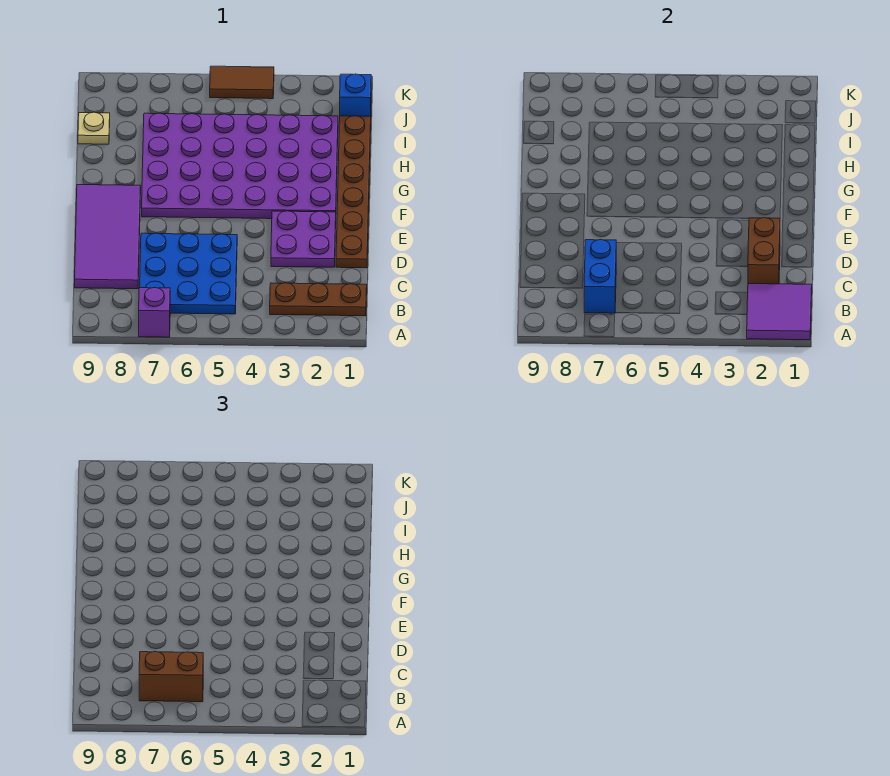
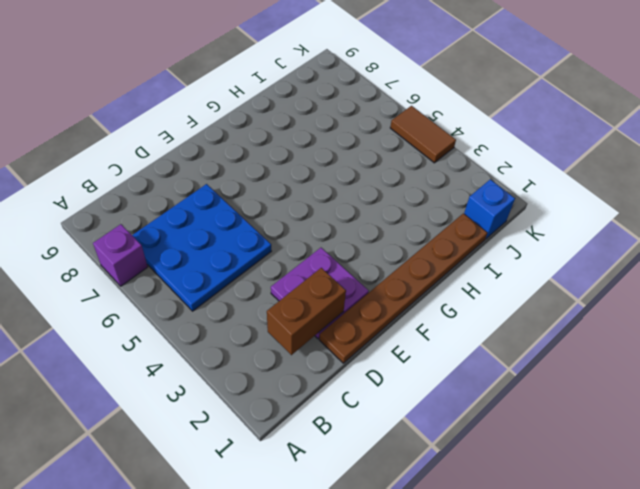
none -> brown 1x3 plate [270,283,367,316]
none -> purple 2x4 tile [75,185,141,289]
none -> purple 4x6 plate [142,113,338,219]

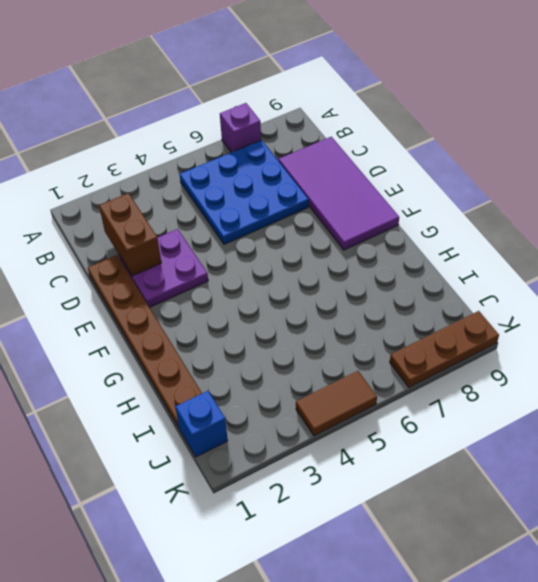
brown 1x3 plate [390,311,499,387] -> brown 1x3 plate moved to [270,283,367,316]
none -> purple 4x6 plate [142,113,338,219]
none -> tan 1x1 plate [78,112,110,144]
none -> purple 2x2 tile [747,284,812,340]

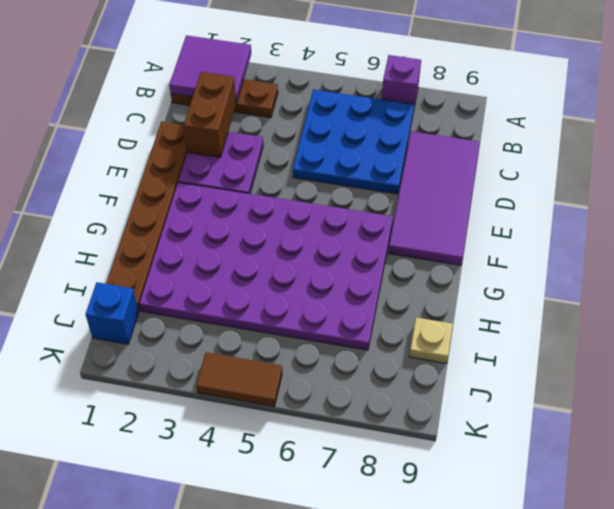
none -> blue 1x2 brick [584,240,616,313]
none -> brown 1x2 brick [139,652,203,702]

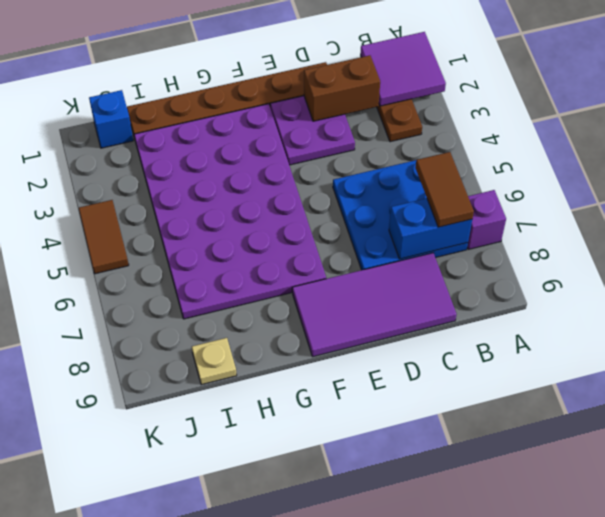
brown 1x2 tile [415,152,474,227] -> brown 1x2 brick [139,652,203,702]

